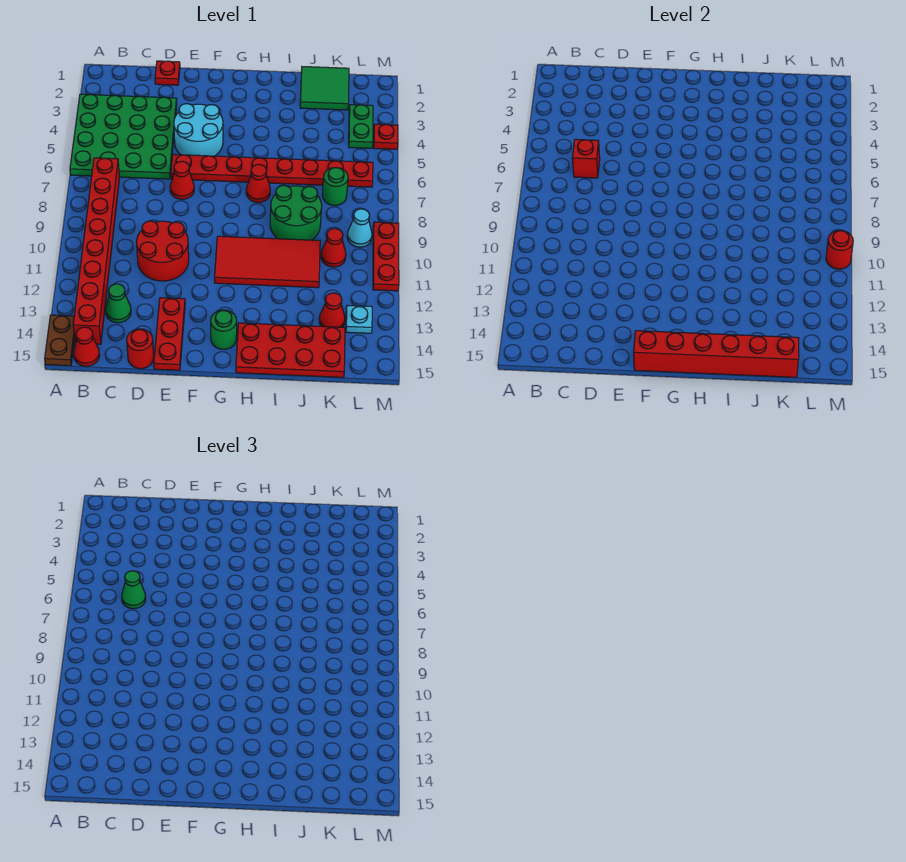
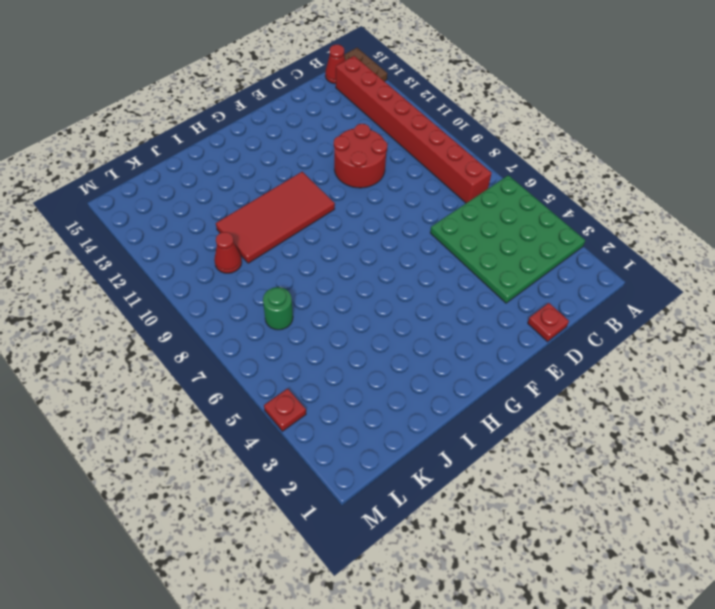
none -> green 1x1 cone [106,284,131,323]
none -> red 1x1 round brick [127,329,154,369]
none -> cyan 2x2 round brick [174,104,223,156]
none -> red 1x8 plate [171,154,373,187]

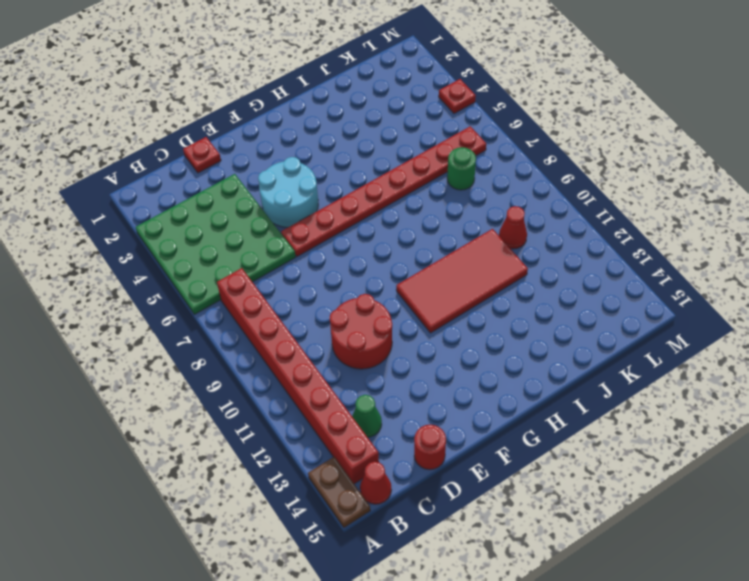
none -> red 1x1 cone [170,161,194,199]
none -> red 1x3 plate [154,298,185,370]
none -> green 1x1 round brick [211,310,237,349]
none -> red 1x1 cone [246,165,270,202]

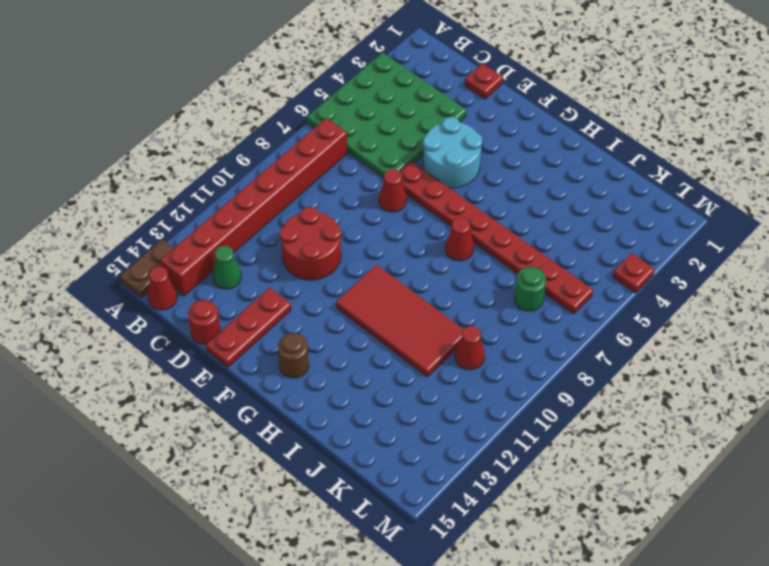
brown 1x1 round brick [278,333,309,378] -> green 1x1 round brick [211,310,237,349]
none -> red 2x4 plate [236,323,345,377]
none -> green 2x2 round brick [270,185,322,240]
none -> green 2x2 tile [300,67,349,110]
none -> red 1x1 cone [319,293,345,327]

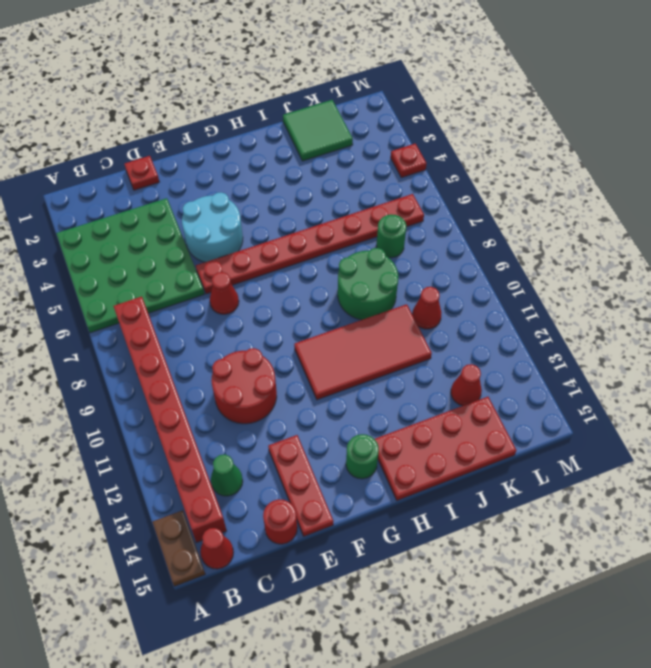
none -> red 1x1 cone [246,165,270,202]
none -> green 1x2 plate [349,105,373,148]
none -> cyan 1x1 cone [347,209,372,247]
none -> cyan 1x1 plate [346,306,372,333]

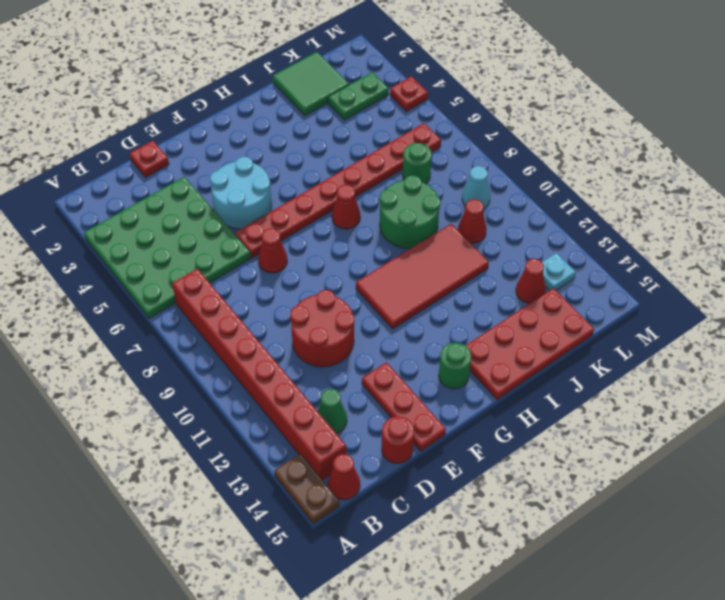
green 1x2 plate [328,72,388,120] -> green 1x2 plate turned to [349,105,373,148]
none -> red 1x3 plate [373,222,399,291]
none -> red 1x1 brick [572,139,600,178]
none -> red 1x6 brick [634,331,799,377]
none -> red 1x1 round brick [826,230,853,269]

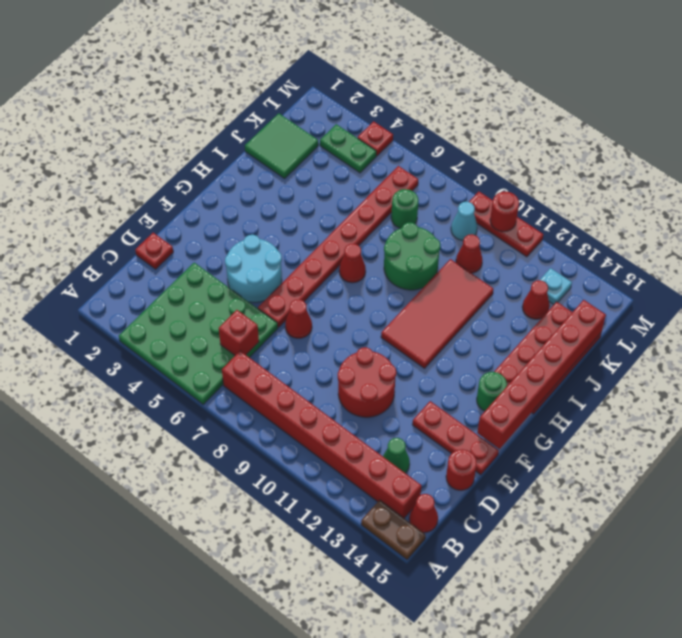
none -> green 1x1 cone [122,571,146,609]

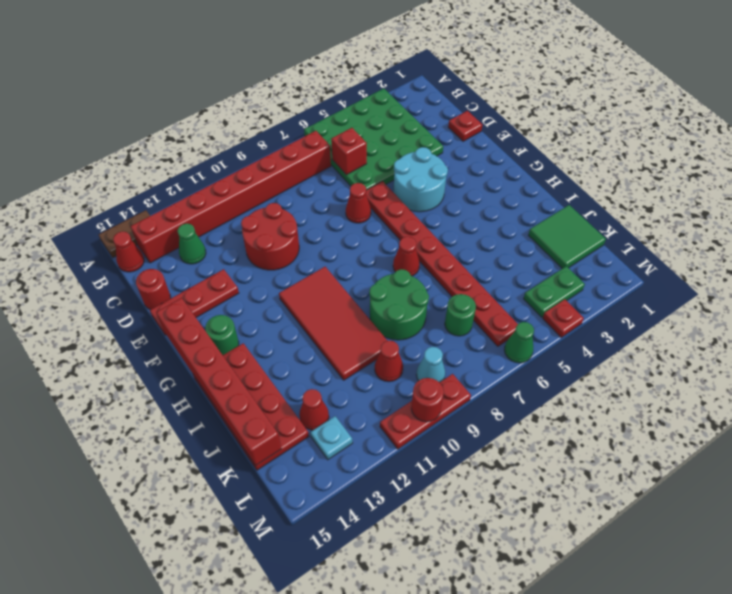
green 1x1 cone [504,322,534,363] -> green 1x1 cone moved to [122,571,146,609]

